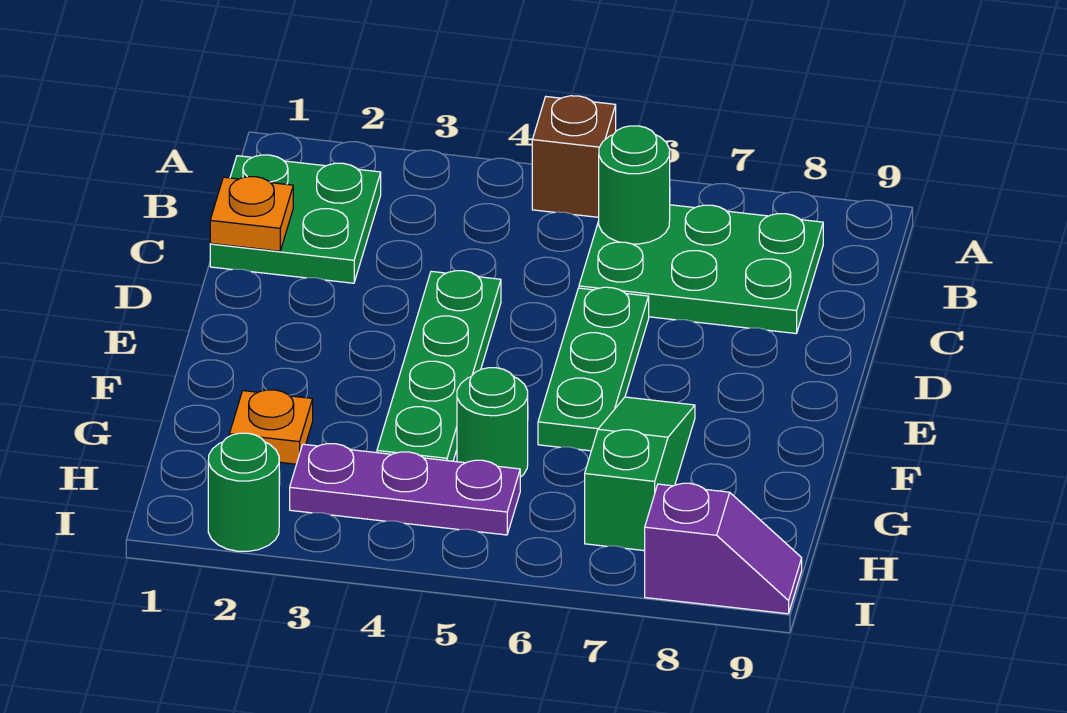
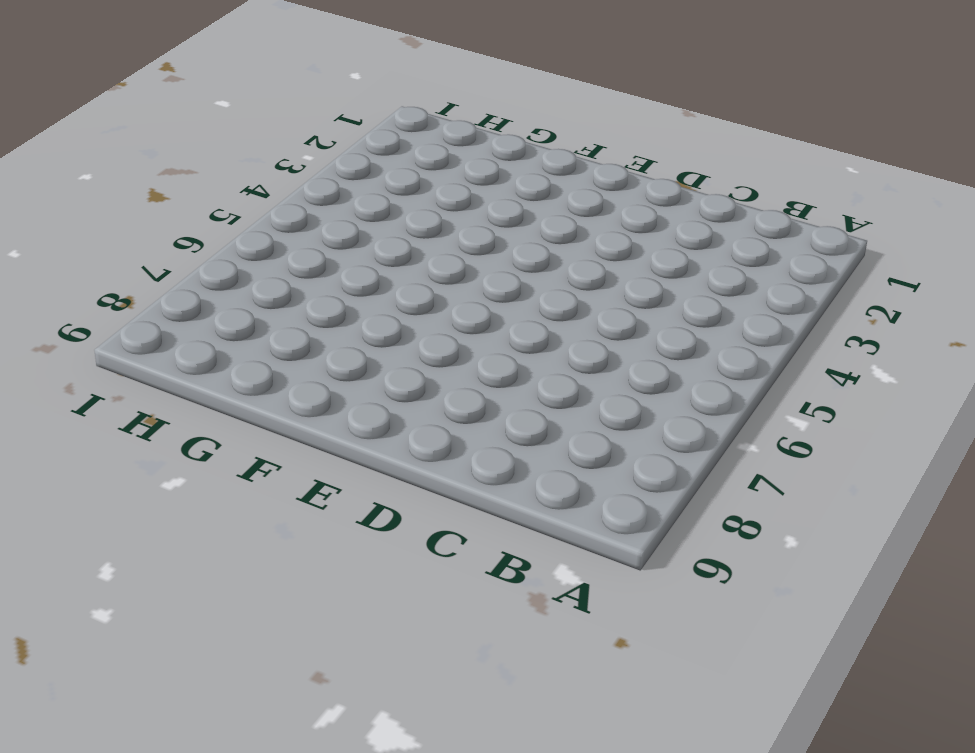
none -> brown 1x1 brick [532,96,616,217]
none -> green 2x2 plate [210,155,381,283]
none -> green 2x3 plate [579,205,823,333]

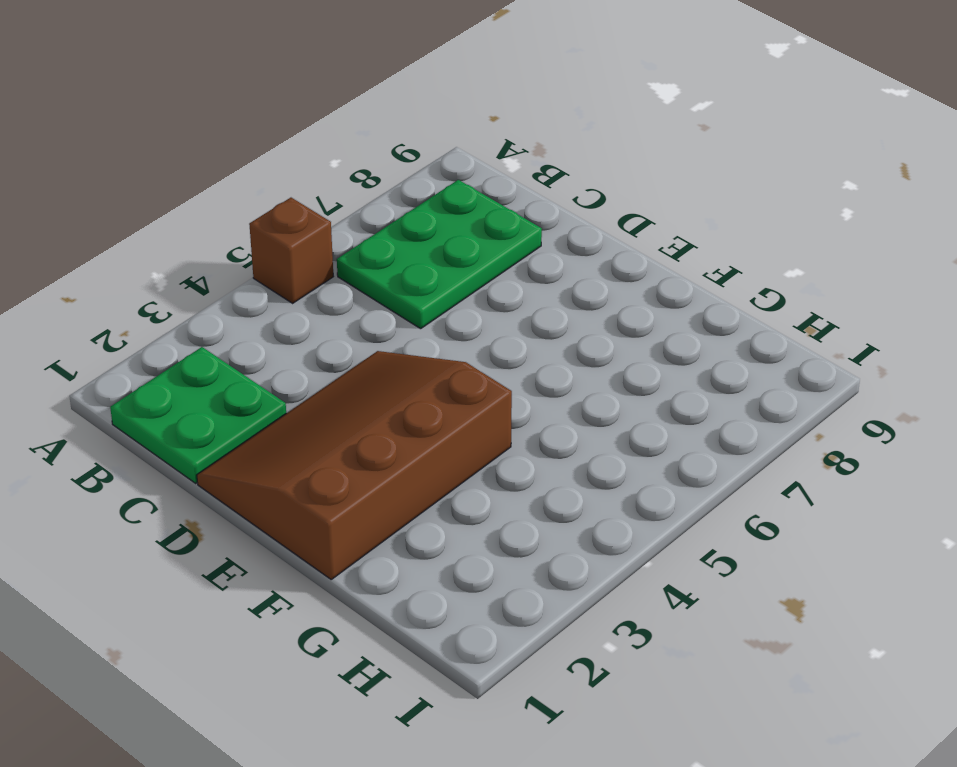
brown 3x4 slope [197,351,512,579] -> green 1x4 plate [377,271,501,461]
none -> green 1x3 plate [538,287,649,451]
none -> green 1x3 slope [585,397,695,551]
none -> orange 1x1 plate [229,390,313,464]

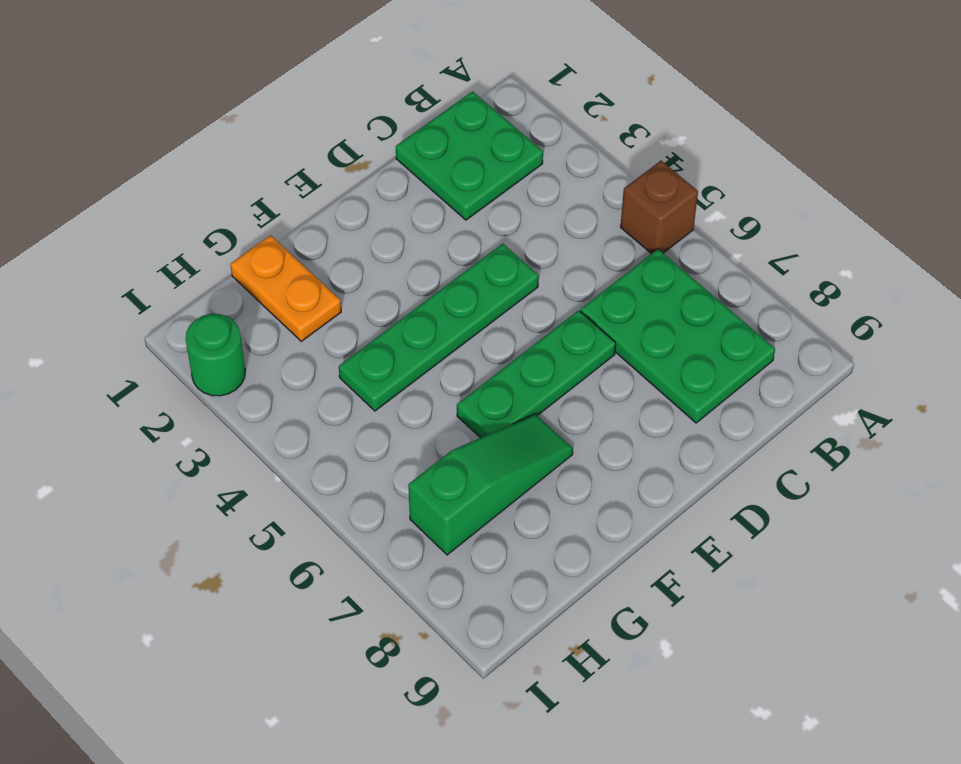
orange 1x2 plate [230,235,341,341] -> orange 1x1 plate [229,390,313,464]
none -> green 1x1 round brick [457,368,528,477]
none -> purple 1x3 plate [290,444,520,535]
none -> purple 1x2 slope [645,483,802,614]

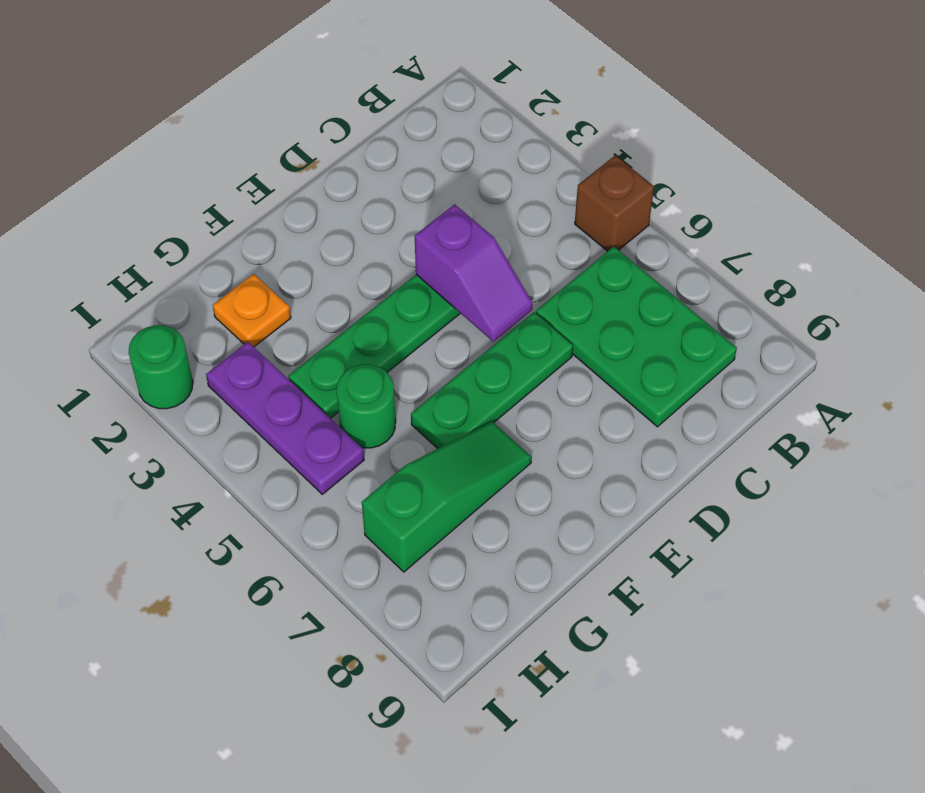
purple 1x2 slope [415,204,533,341] -> purple 1x2 slope moved to [645,483,802,614]
none -> green 2x2 plate [210,155,381,283]
none -> green 1x1 round brick [599,126,670,244]
none -> orange 1x1 plate [210,177,293,251]

